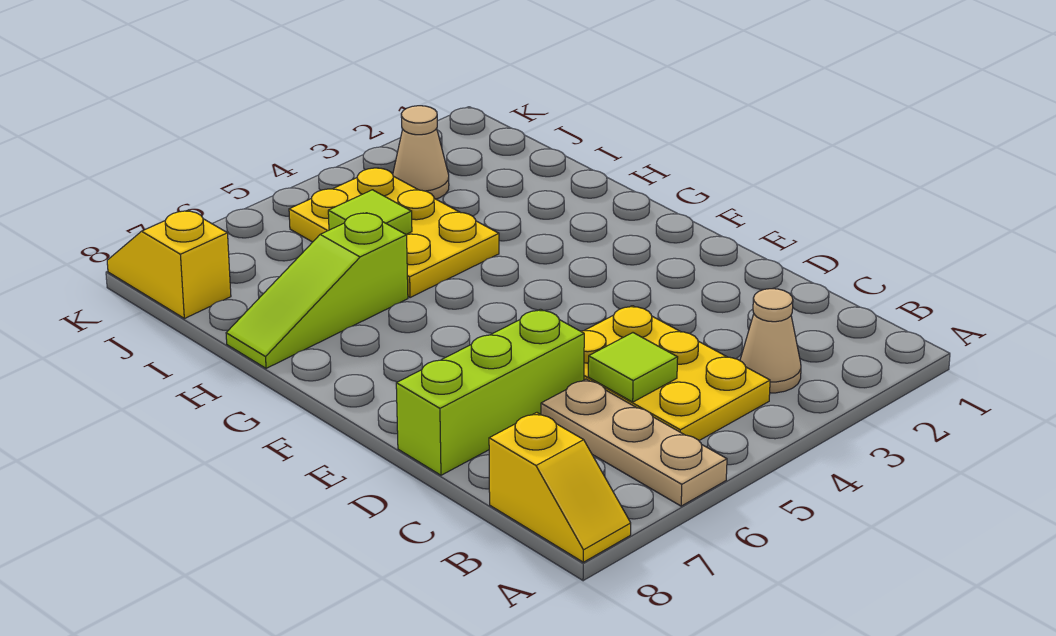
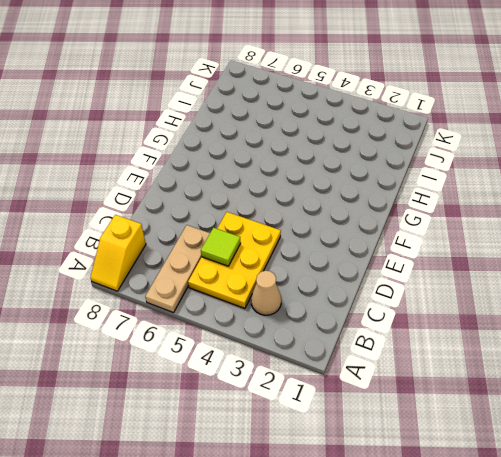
none -> lime 1x3 brick [396,309,584,475]
none -> yellow 2x3 plate [289,168,499,298]

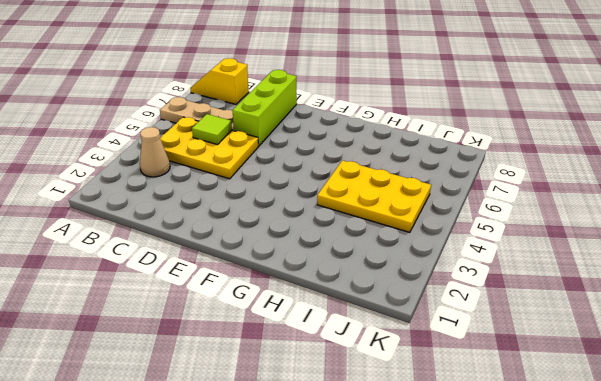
none -> lime 1x3 slope [226,213,408,368]
none -> tan 1x1 cone [393,106,449,199]

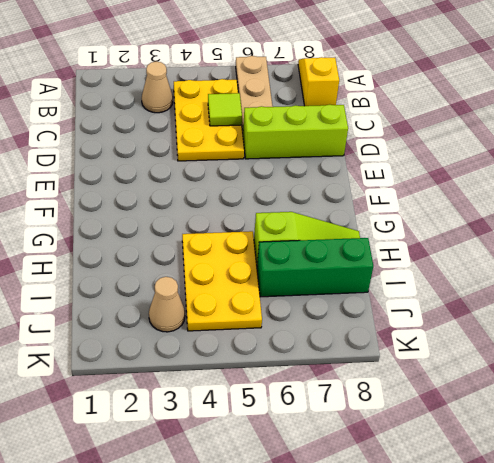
green 1x3 brick [257,238,373,297] -> none
none -> yellow 1x2 slope [107,210,231,319]
none -> lime 1x1 tile [328,190,412,235]

